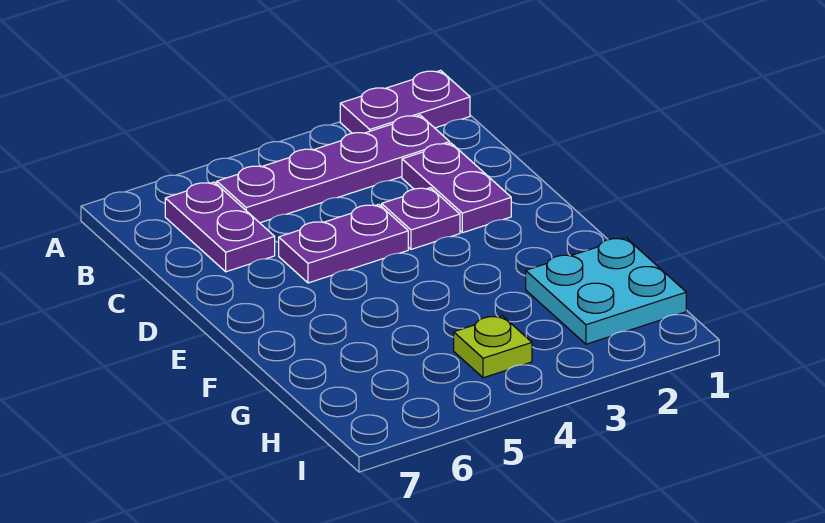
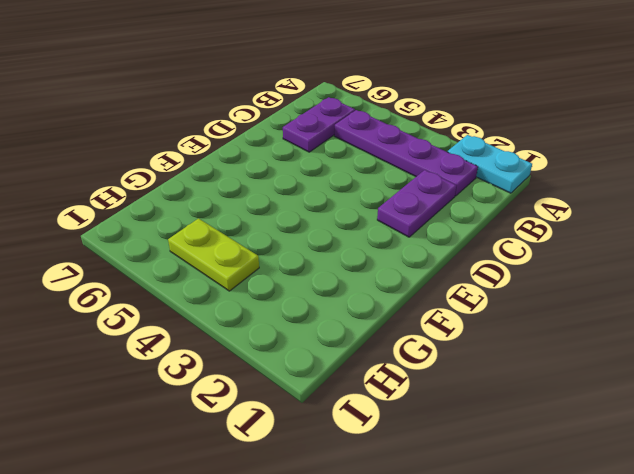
cyan 1x2 plate [448,135,532,193] -> purple 1x2 plate [340,70,470,133]
lime 1x2 plate [168,219,259,291] -> lime 1x1 plate [454,316,532,378]
none -> purple 1x1 plate [382,188,460,249]
none -> purple 1x2 plate [279,204,408,283]

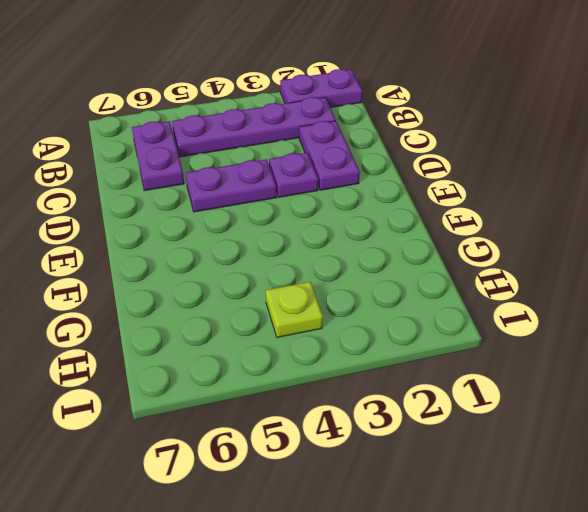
none -> cyan 2x2 plate [526,238,686,344]

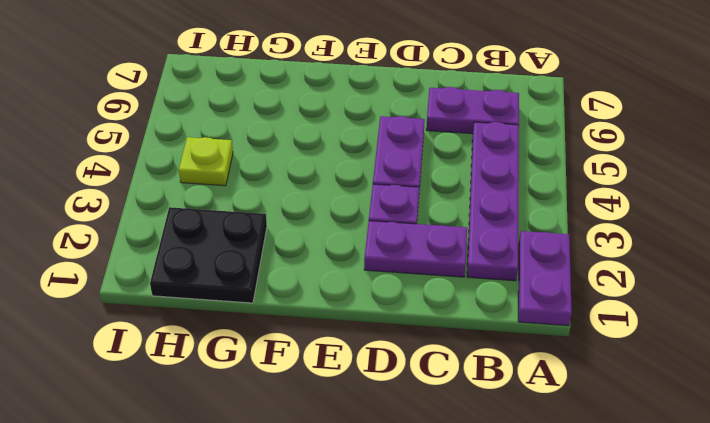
black 2x2 plate [150,207,267,303] -> cyan 2x2 plate [526,238,686,344]

